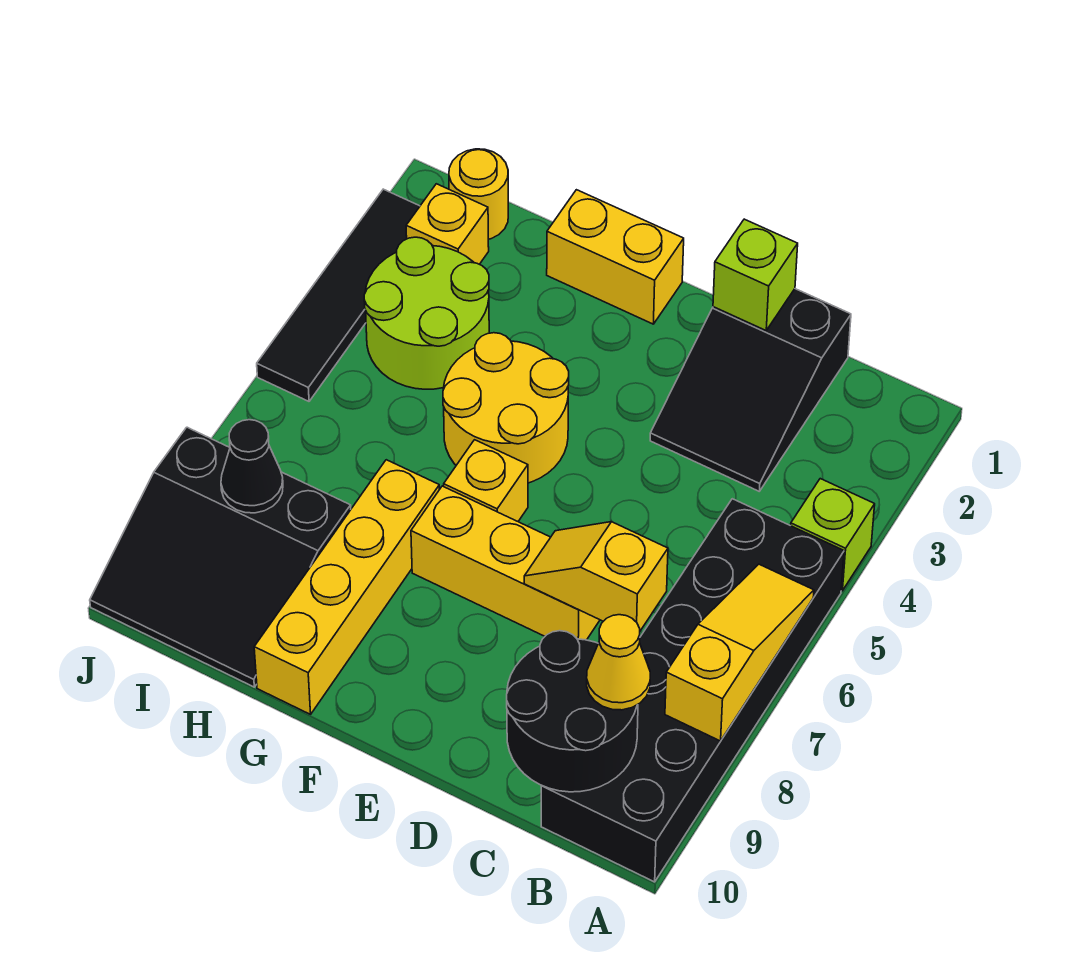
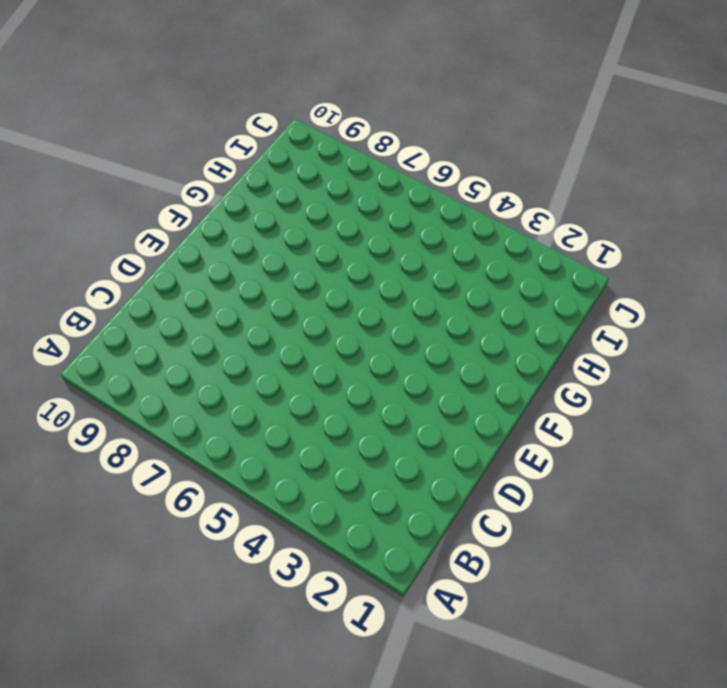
none -> lime 1x1 brick [791,479,875,591]
none -> black 2x6 brick [541,499,844,882]
none -> black 2x3 slope [650,289,851,491]

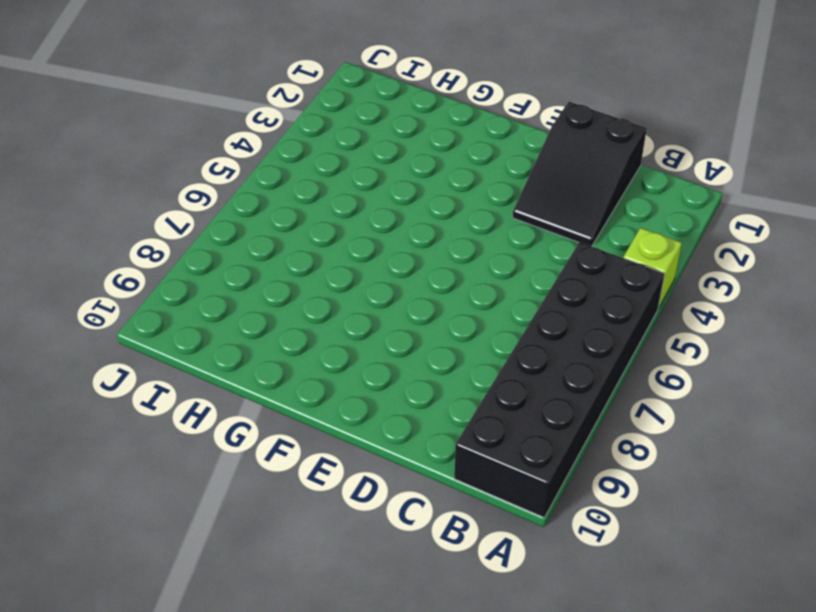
none -> yellow 1x3 brick [411,486,600,640]
none -> yellow 1x2 brick [547,190,684,324]
none -> yellow 2x2 round brick [443,333,569,483]

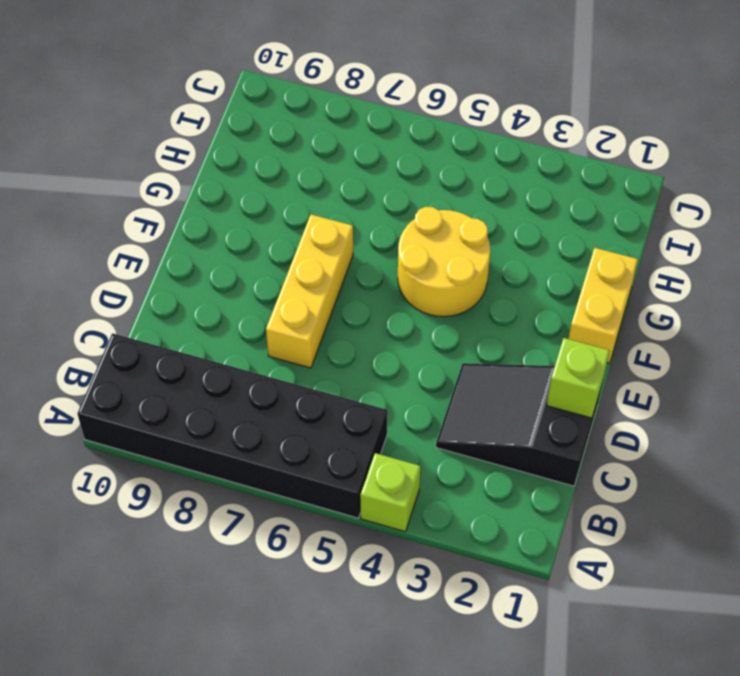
none -> yellow 1x1 brick [444,440,528,521]
none -> yellow 1x4 brick [254,460,440,714]
none -> lime 2x2 round brick [364,237,489,389]

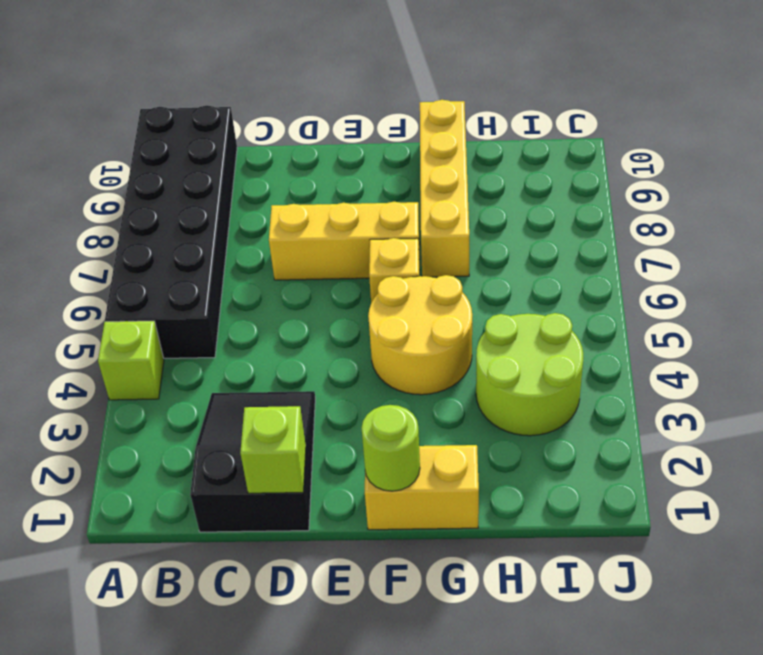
lime 1x1 round brick [362,405,420,491] -> none
none -> black 3x3 slope [90,427,351,687]
none -> yellow 1x1 round brick [449,149,508,239]
none -> yellow 1x1 brick [406,184,489,264]

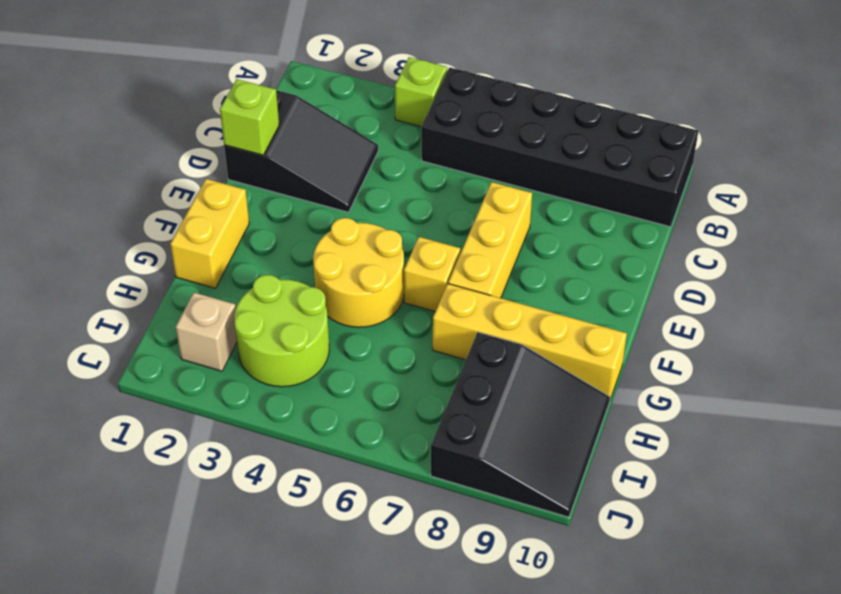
tan 1x1 brick [176,293,237,371] -> yellow 1x1 brick [406,184,489,264]
none -> yellow 1x1 round brick [449,149,508,239]
none -> black 1x4 tile [257,189,420,401]
none -> yellow 1x3 slope [665,564,814,741]

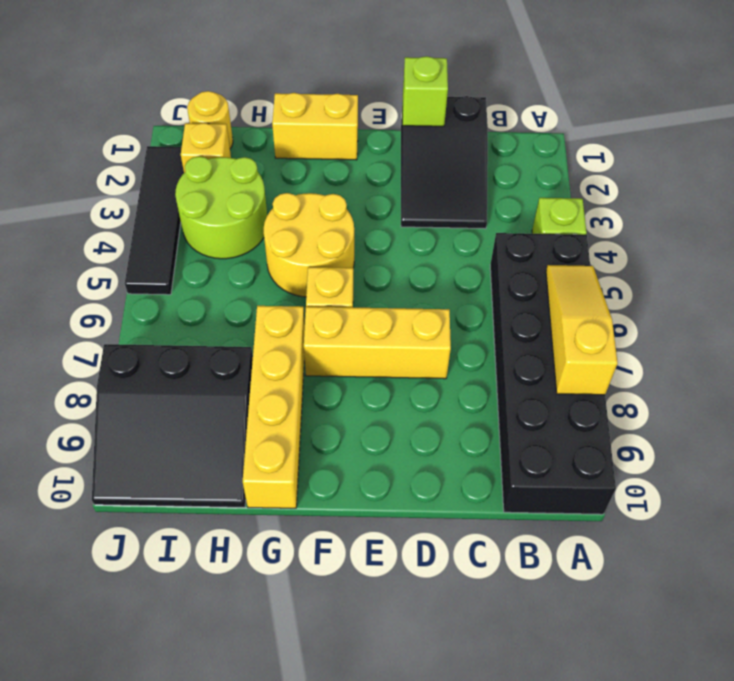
none -> black 2x2 round brick [507,631,638,792]
none -> yellow 1x2 slope [524,522,668,631]
none -> black 1x1 cone [221,420,283,513]

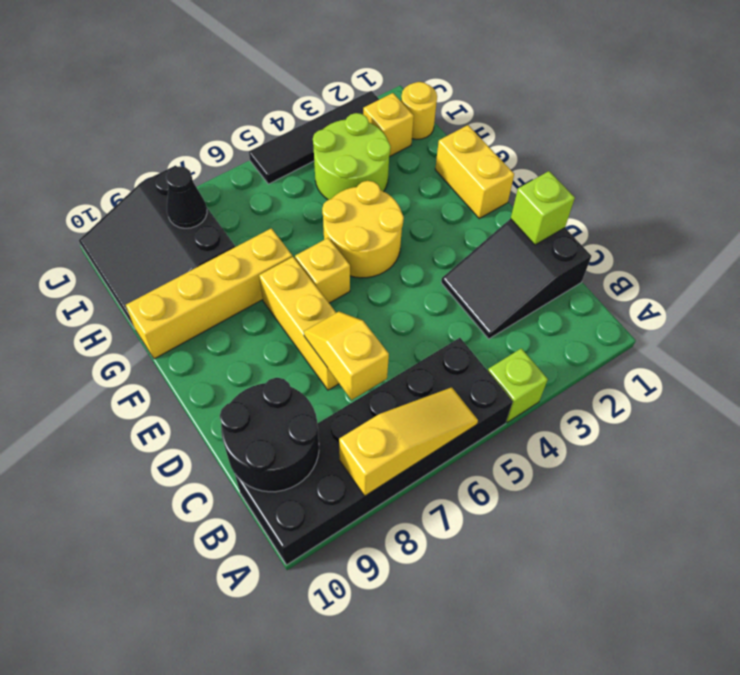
none -> yellow 1x1 cone [587,615,650,710]

